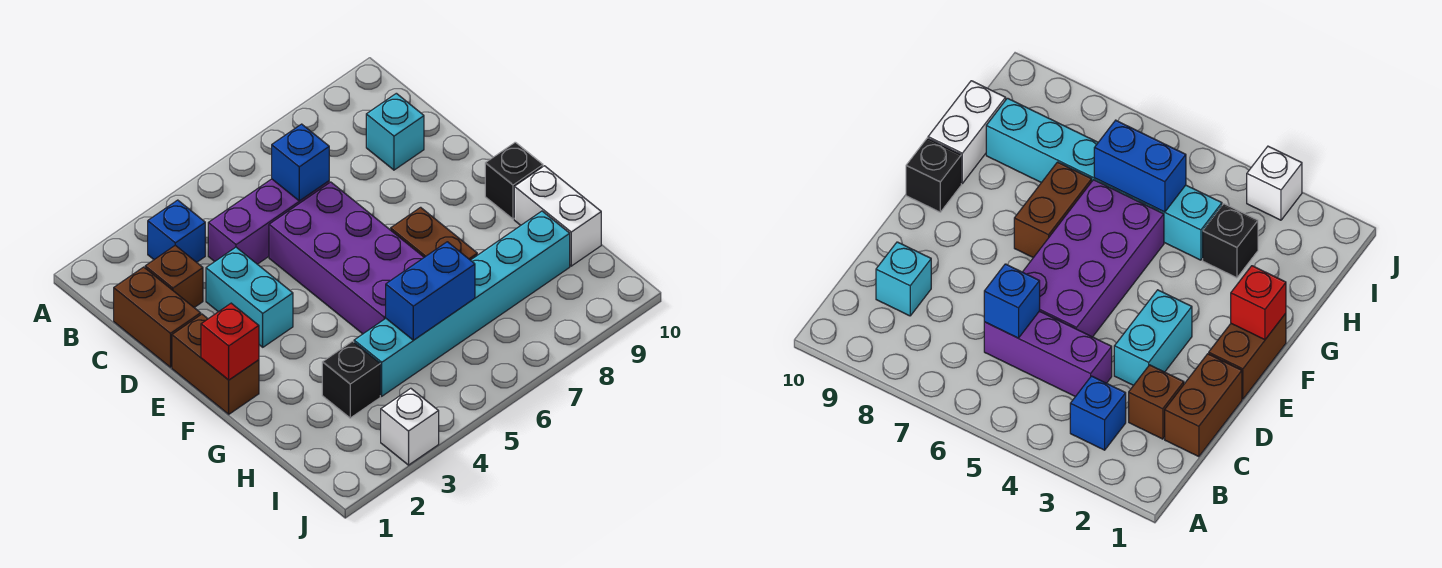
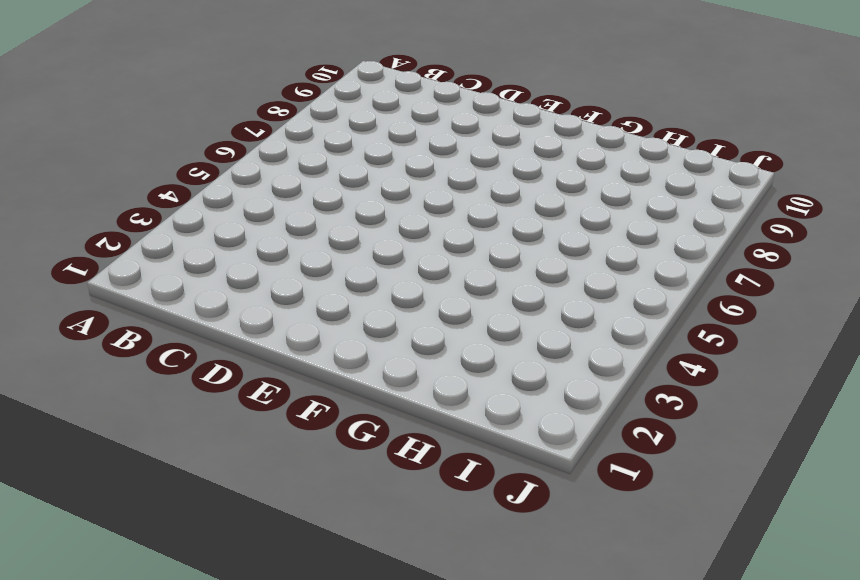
none -> blue 1x1 brick [148,200,205,262]
none -> brown 1x2 brick [114,267,201,367]
none -> brown 1x1 brick [145,245,203,308]

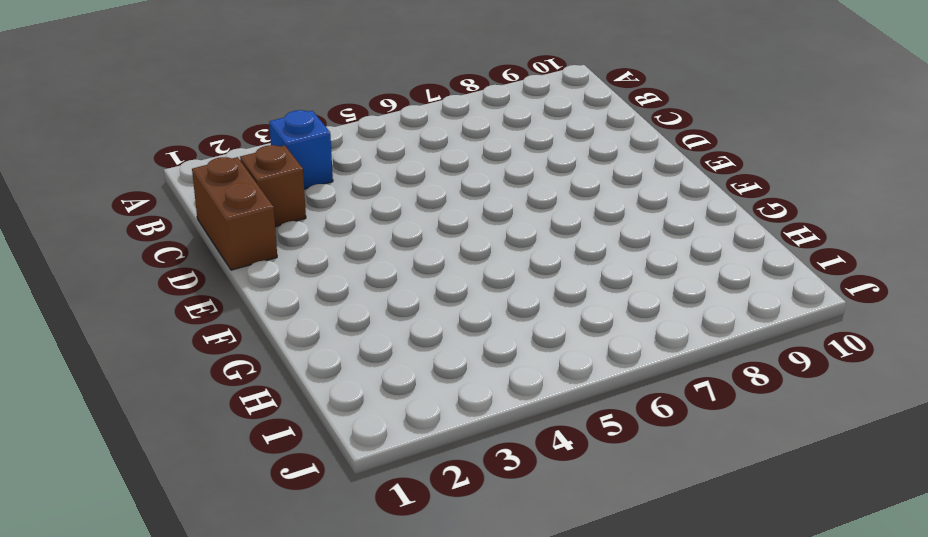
none -> purple 1x3 brick [208,179,329,264]
none -> cyan 1x1 brick [366,93,424,170]
none -> cyan 1x2 brick [206,247,293,347]

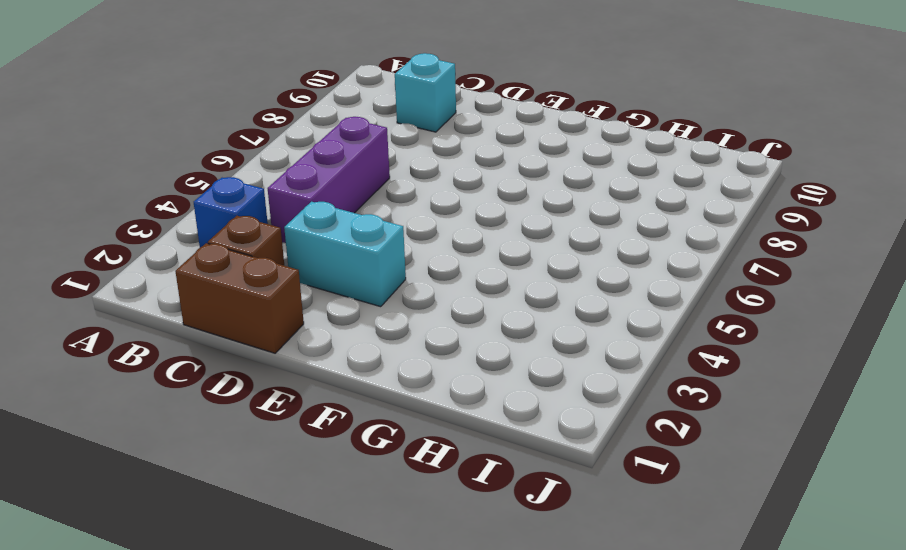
none -> purple 2x4 brick [269,182,424,334]
none -> brown 1x2 brick [172,314,259,414]
none -> brown 1x2 brick [391,207,477,260]

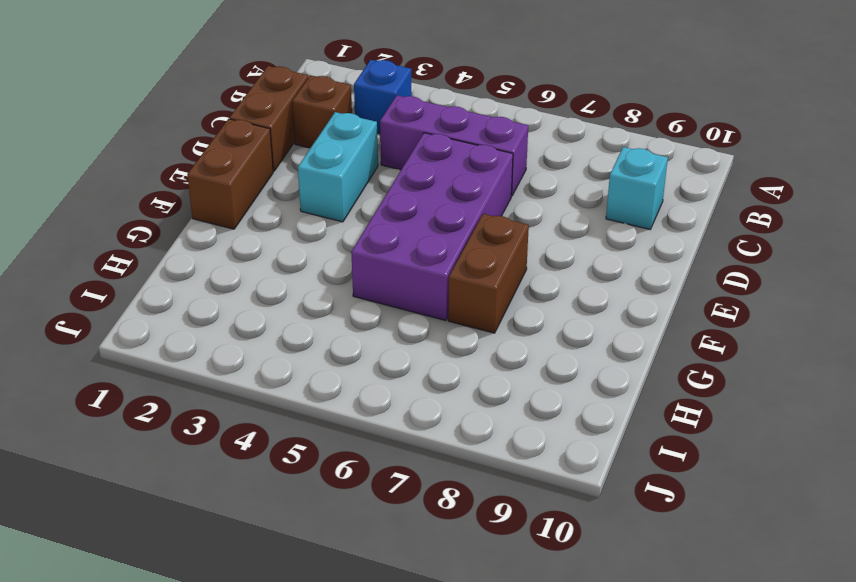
none -> black 1x1 brick [485,142,543,219]
none -> white 1x2 brick [514,166,601,266]
none -> black 1x1 brick [322,341,380,418]

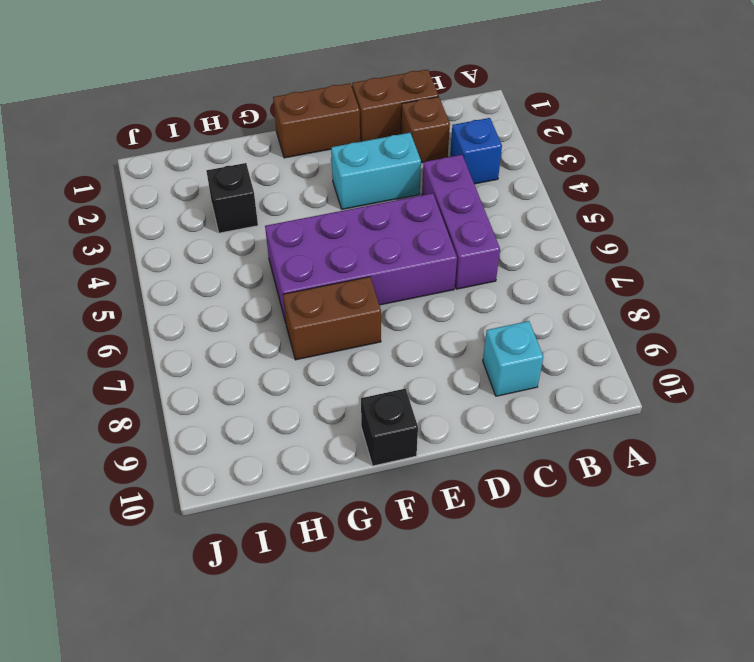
none -> white 1x2 brick [514,166,601,266]
none -> cyan 1x6 brick [354,211,570,396]
none -> white 1x1 brick [381,388,439,465]

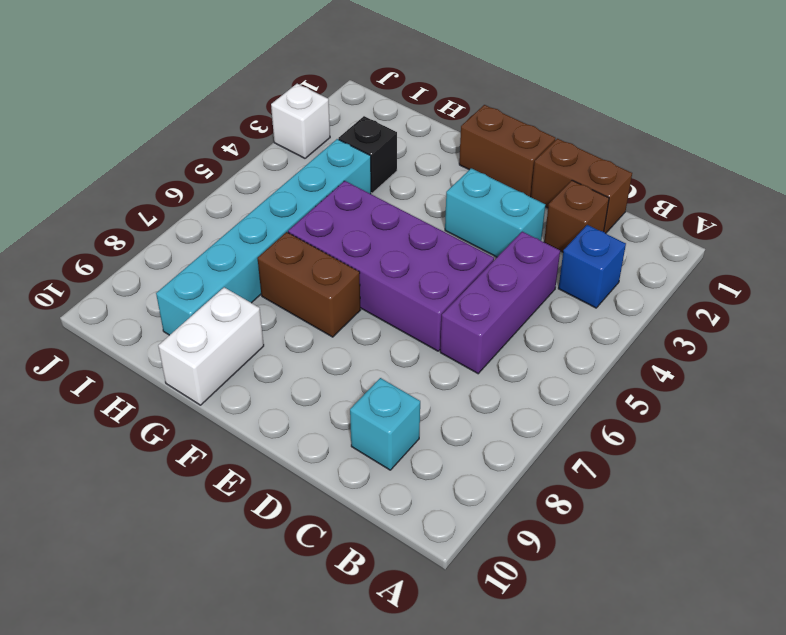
white 1x2 brick [158,287,264,405] -> white 1x2 brick turned to [514,166,601,266]
none -> black 1x1 brick [485,142,543,219]
none -> blue 1x1 brick [272,124,329,201]
none -> red 1x1 brick [201,303,259,380]

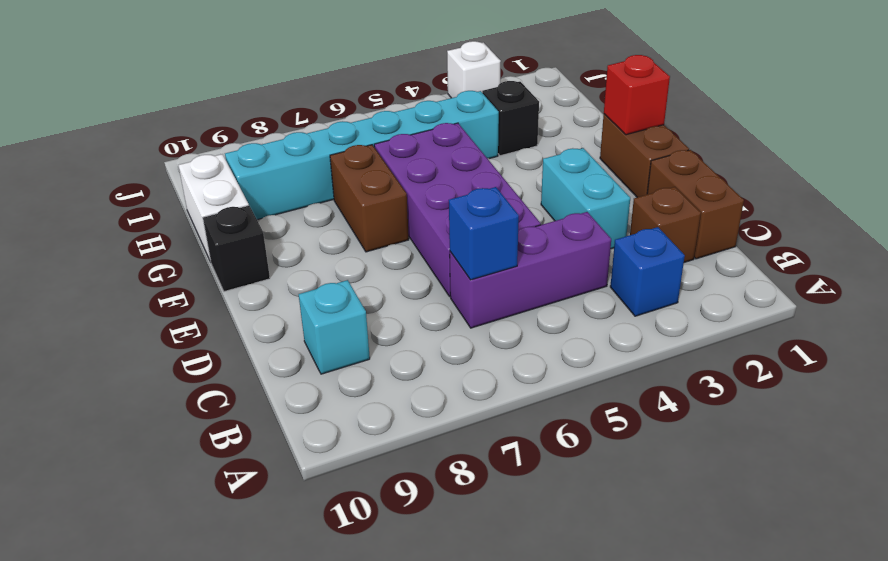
none -> blue 1x2 brick [386,242,475,340]

